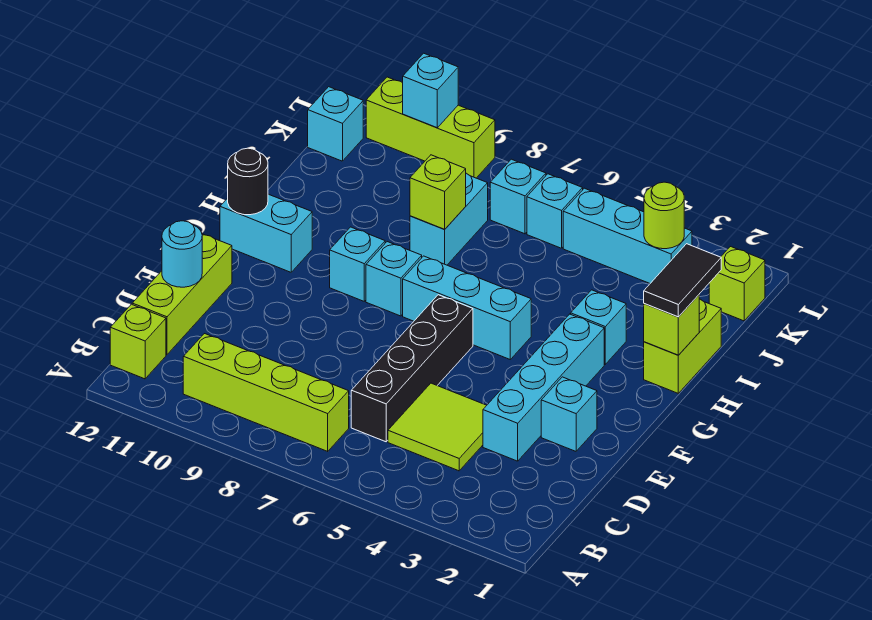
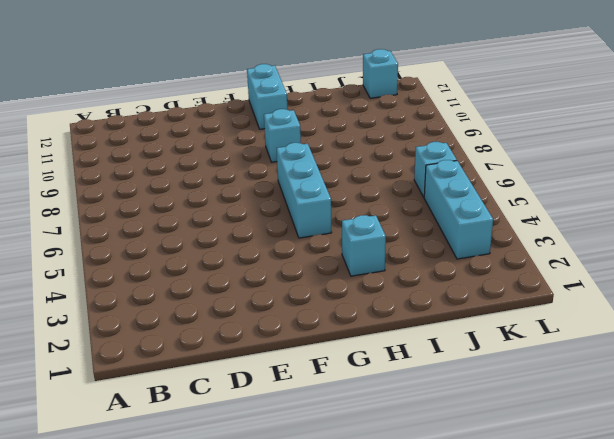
none -> lime 1x4 brick [183,334,349,451]
none -> lime 1x1 brick [110,304,166,379]
none -> lime 2x2 tile [388,383,487,471]

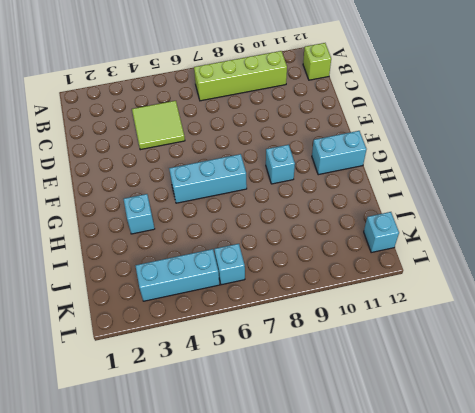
none -> black 1x4 brick [351,295,473,442]
none -> lime 1x3 brick [132,234,232,355]
none -> cyan 1x4 brick [483,314,604,461]

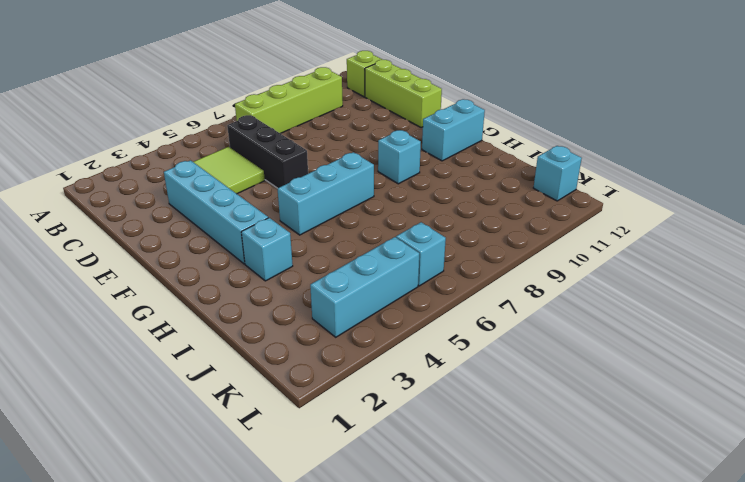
black 1x3 brick [227,115,308,188] -> black 1x4 brick [351,295,473,442]
none -> cyan 1x1 brick [541,377,597,451]
none -> cyan 1x1 brick [366,242,422,316]
none -> lime 1x2 brick [644,299,721,393]

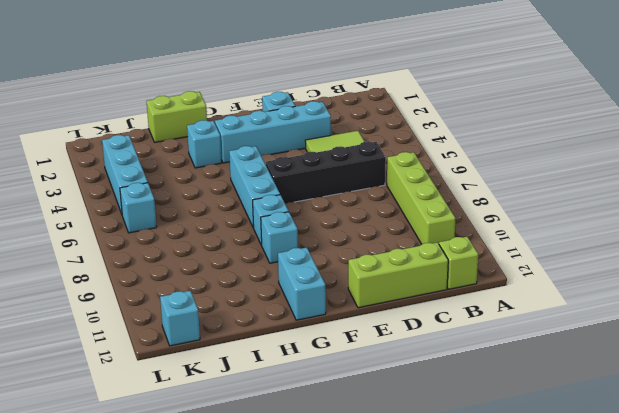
none -> cyan 1x2 brick [410,173,488,265]
none -> lime 1x1 brick [709,247,765,321]
none -> cyan 1x1 brick [490,159,546,234]

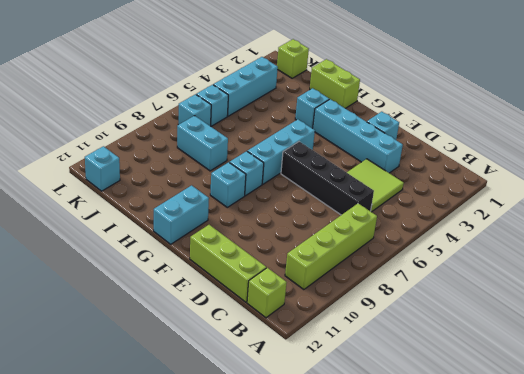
none -> lime 1x3 brick [366,77,495,178]
none -> cyan 1x1 round brick [162,221,202,287]
none -> black 1x1 round brick [228,148,268,215]

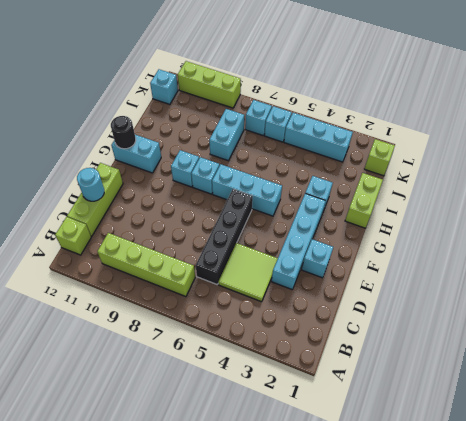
none -> lime 1x1 brick [644,295,699,355]
none -> lime 1x1 brick [410,155,466,229]
none -> lime 1x1 round brick [644,182,684,249]

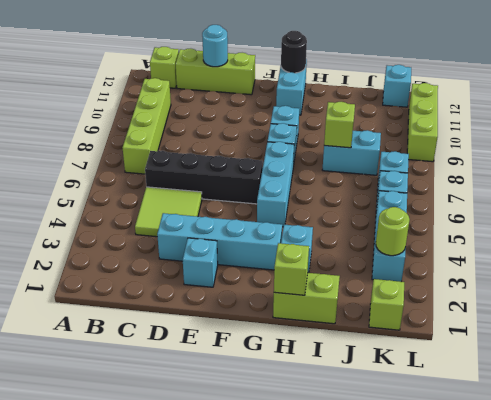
none -> cyan 1x1 brick [403,53,458,128]
none -> black 1x2 tile [644,244,721,317]

